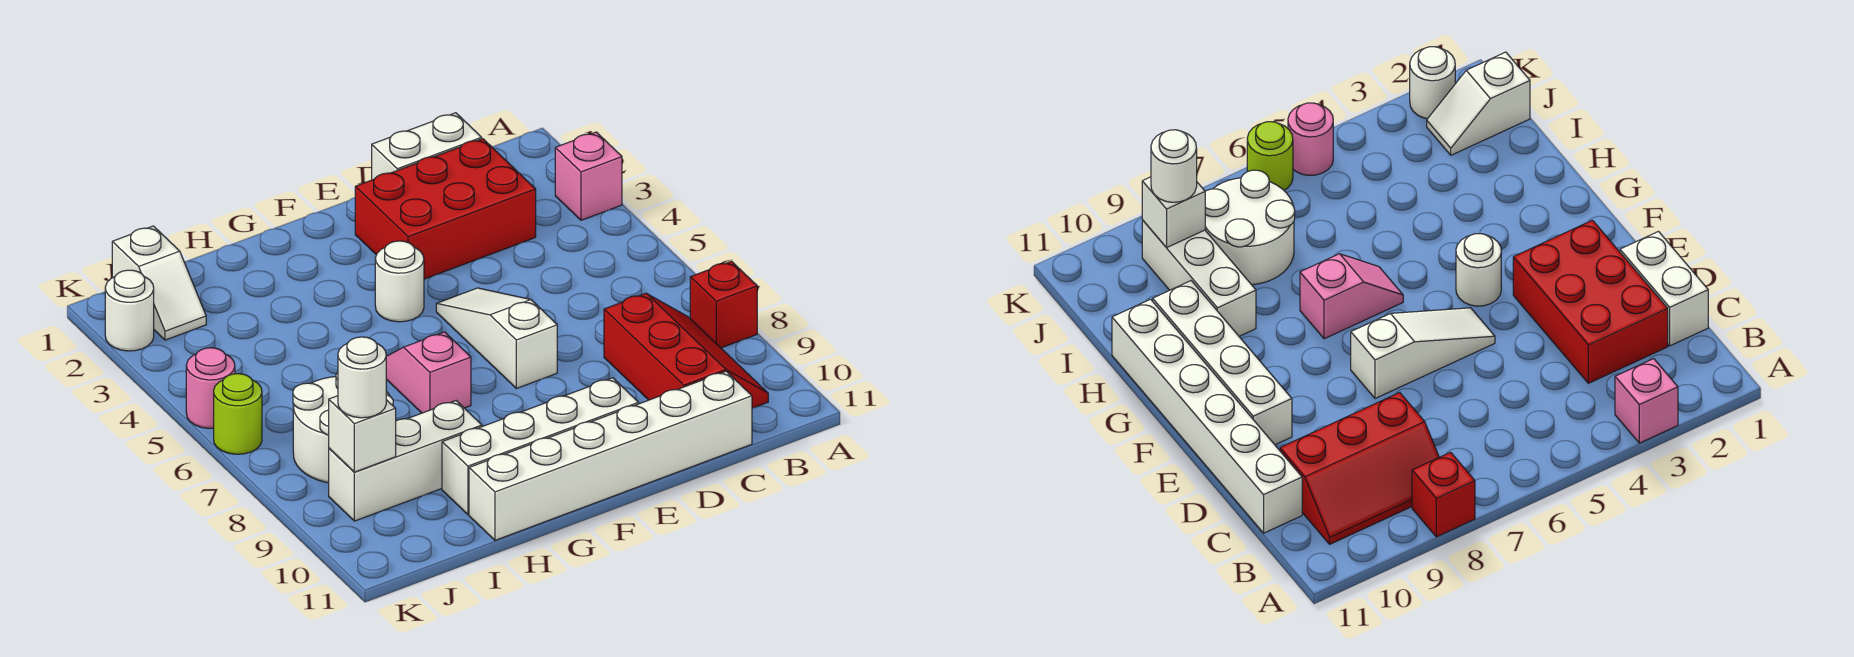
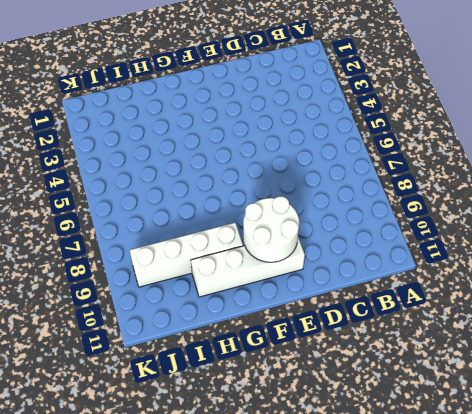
white 2x2 round brick [243,197,299,262] -> white 2x2 round brick moved to [293,372,393,483]
white 1x4 brick [130,223,243,287] -> white 1x3 brick [329,401,482,521]
none -> pink 1x1 brick [555,132,622,220]
none -> red 1x1 brick [690,261,757,348]
none -> red 2x3 slope [604,293,768,408]

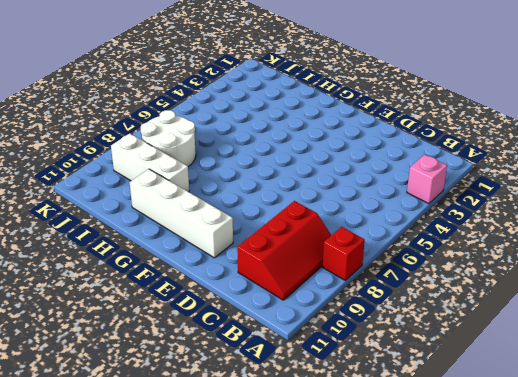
none -> white 1x2 brick [372,113,482,180]
none -> red 2x3 brick [355,139,536,279]
none -> white 1x6 brick [469,371,752,540]

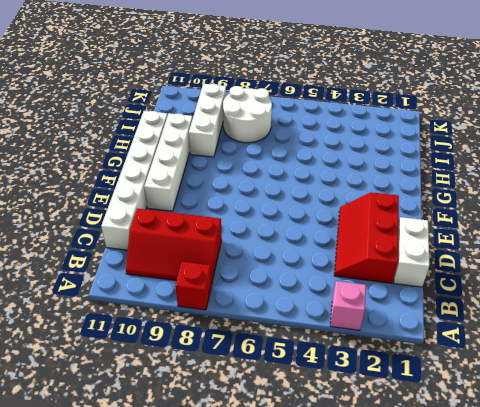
red 2x3 slope [334,192,399,283] -> red 2x3 brick [355,139,536,279]
none -> white 1x3 slope [436,288,557,388]
none -> white 1x1 round brick [375,241,424,322]
none -> pink 1x2 slope [386,332,471,413]

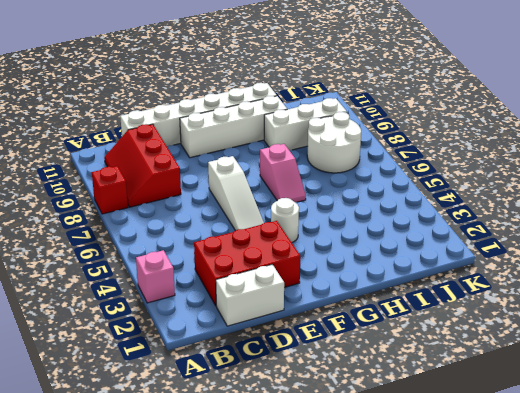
none -> white 1x2 slope [112,226,206,340]
none -> white 1x1 round brick [105,270,154,351]
none -> pink 1x1 round brick [186,348,235,428]

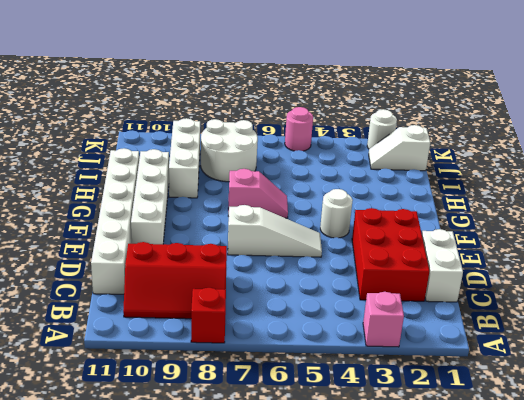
none -> lime 1x1 round brick [214,374,262,454]
none -> white 1x1 brick [329,396,396,472]
none -> white 1x1 round brick [338,337,386,418]

